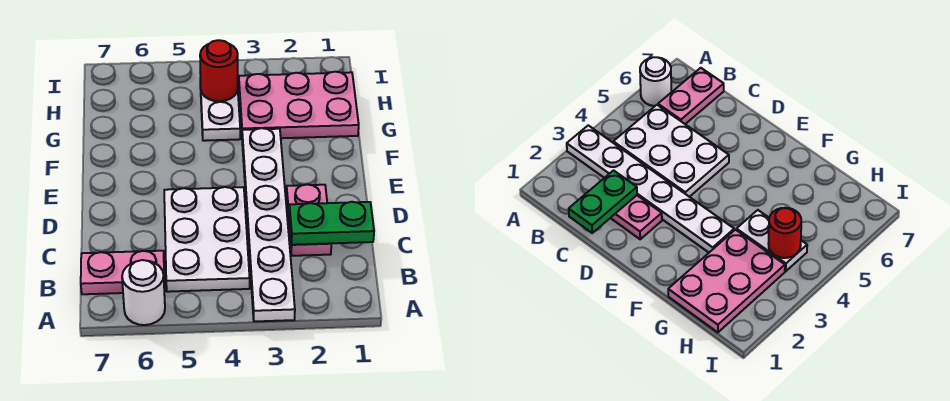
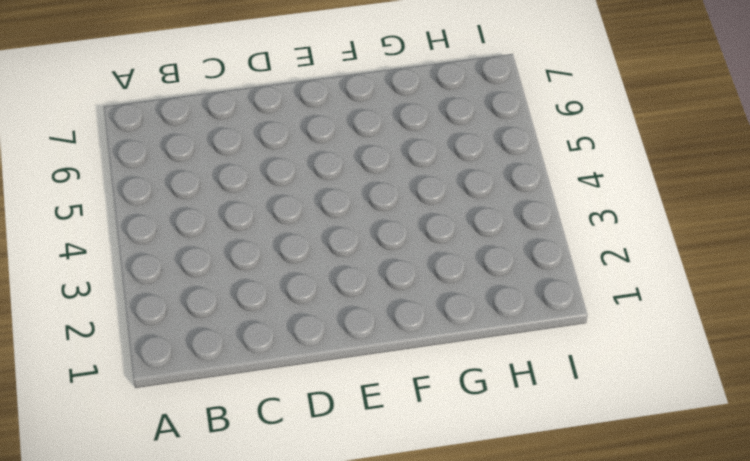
none -> white 1x6 plate [242,128,295,321]
none -> white 1x1 round brick [122,260,165,325]

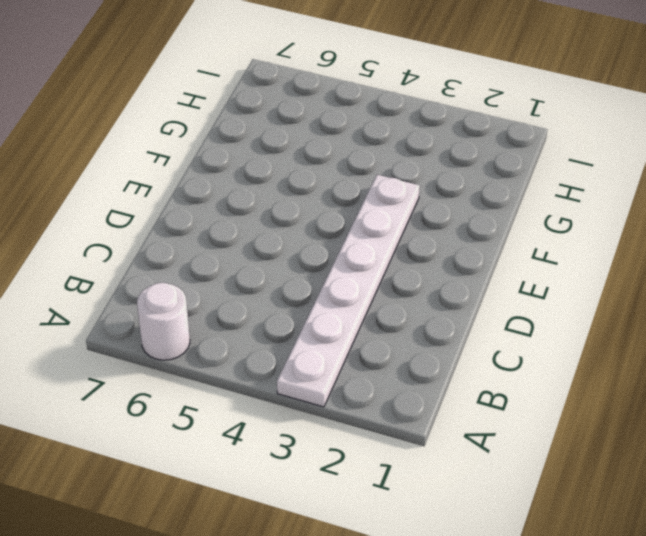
none -> white 2x3 plate [164,187,250,292]
none -> pink 1x2 plate [81,251,165,294]

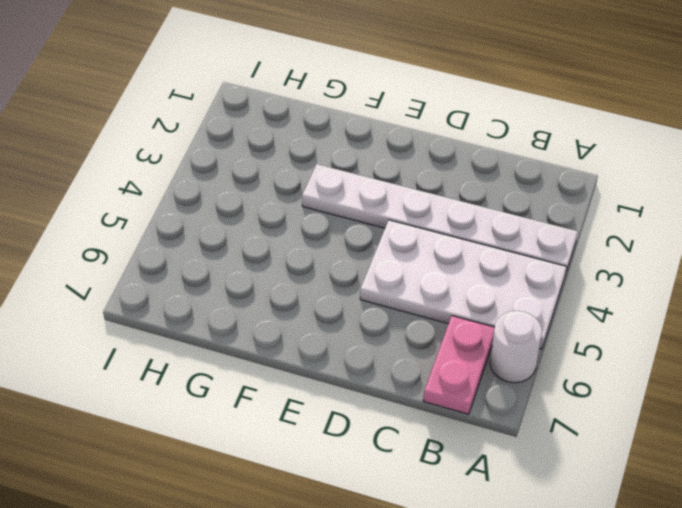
white 2x4 plate [360,220,567,349] -> white 2x3 plate [164,187,250,292]
none -> pink 1x2 plate [286,184,331,256]
none -> pink 2x3 plate [239,72,359,138]

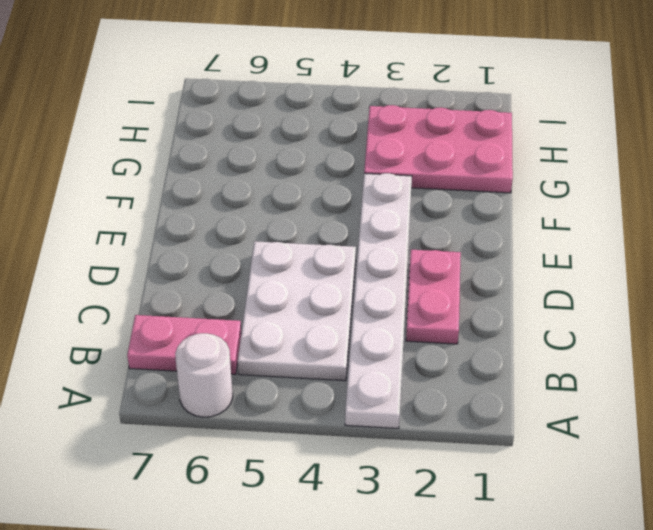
none -> white 1x2 plate [200,77,240,141]
none -> green 1x2 plate [289,202,374,245]

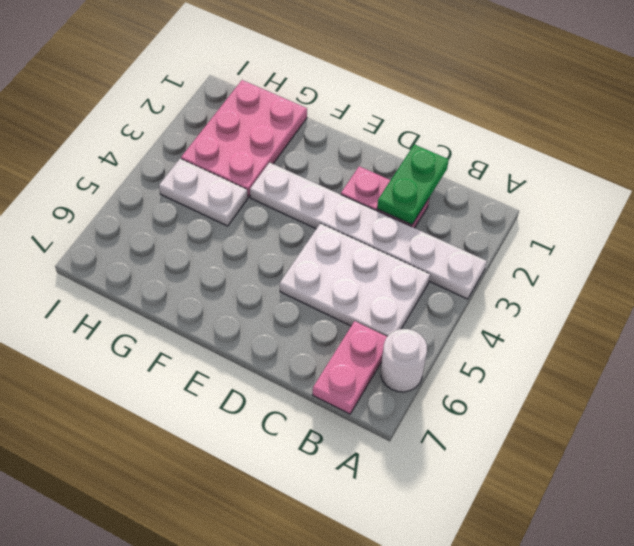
none -> red 1x1 round brick [200,40,238,101]

